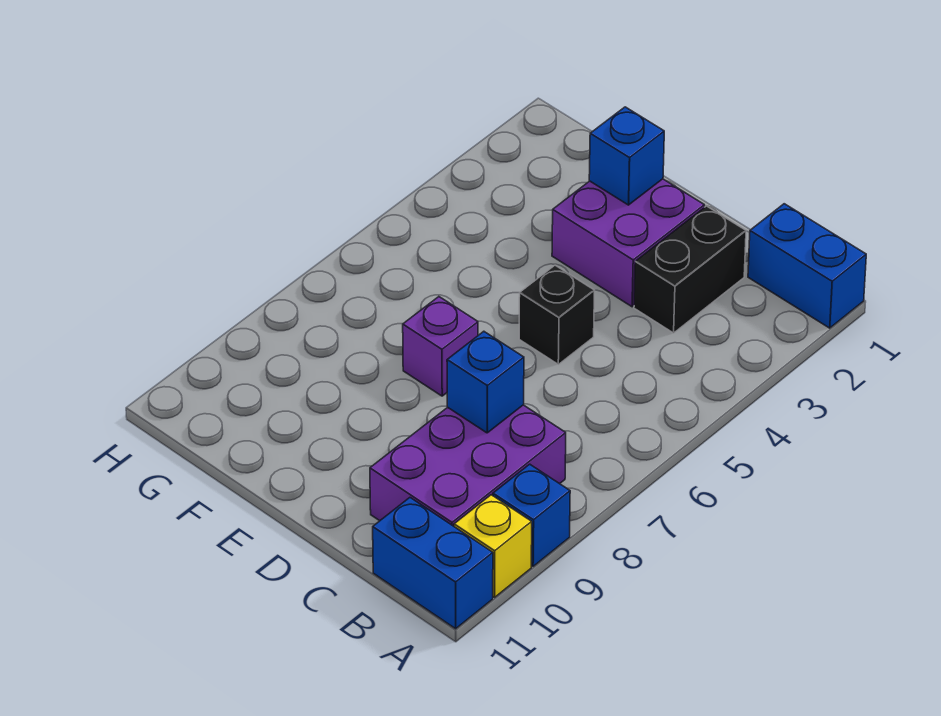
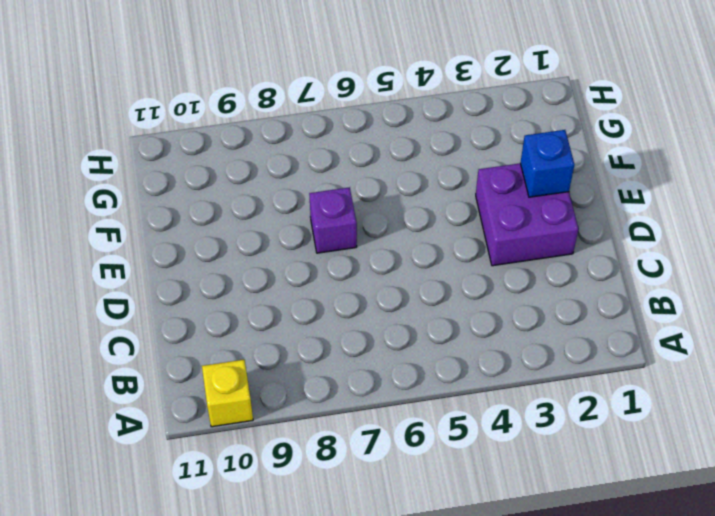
none -> blue 1x2 brick [748,204,866,328]
none -> blue 1x1 brick [493,464,570,566]

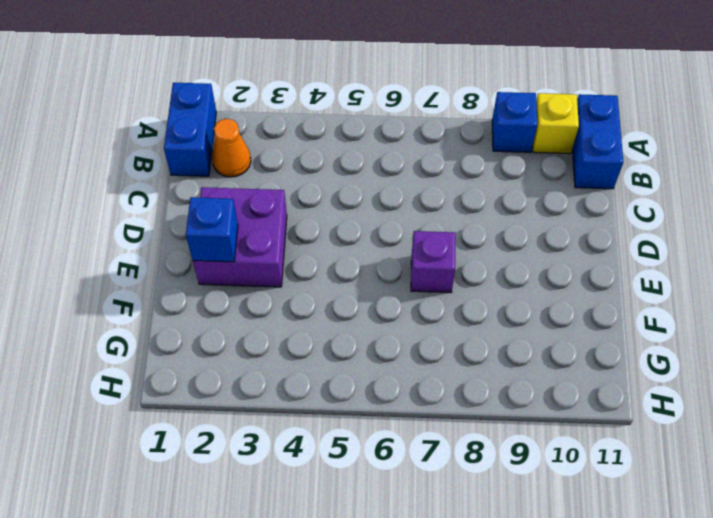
orange 1x1 cone [212,119,251,177] -> none
none -> purple 2x3 brick [370,405,566,526]
none -> black 1x2 brick [634,206,746,333]

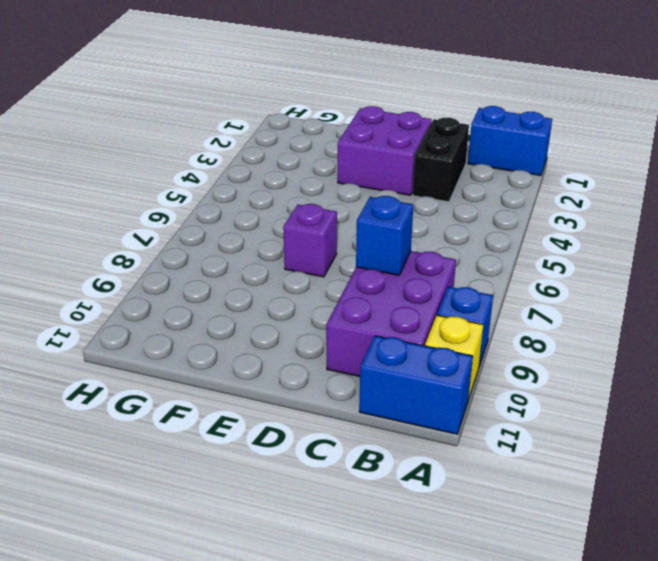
none -> black 1x1 brick [519,265,595,364]
none -> blue 1x1 brick [589,107,664,205]

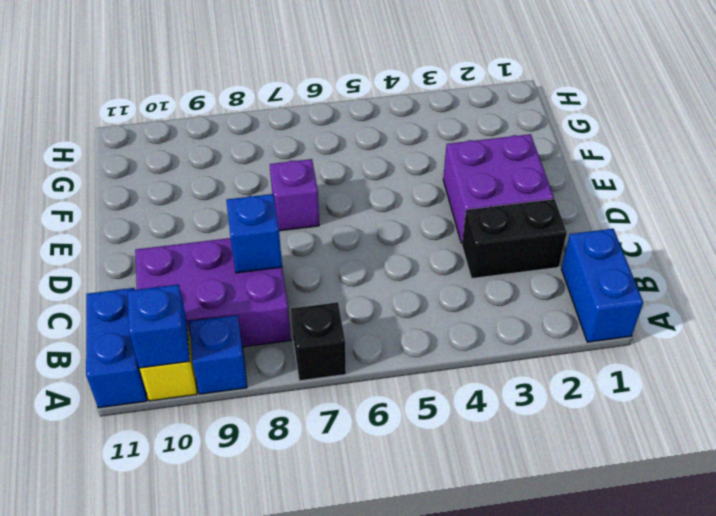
black 1x1 brick [291,302,346,381] -> black 1x1 brick moved to [519,265,595,364]
blue 1x1 brick [128,284,190,368] -> blue 1x1 brick moved to [589,107,664,205]

